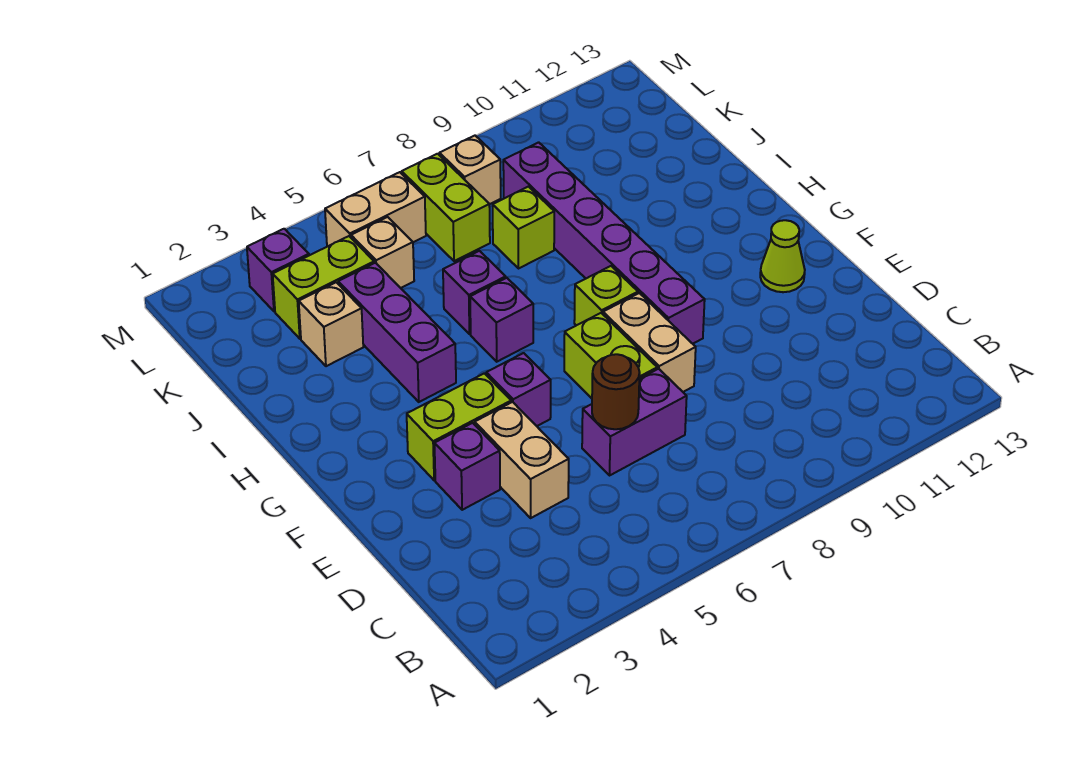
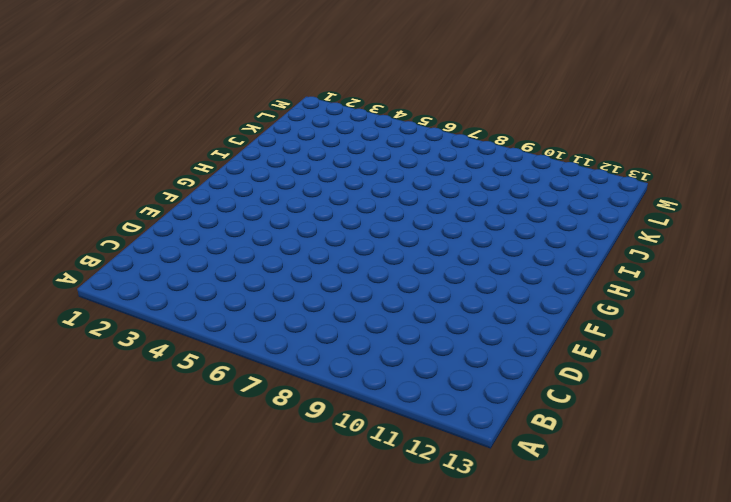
none -> tan 1x2 brick [475,402,569,518]
none -> purple 1x2 brick [582,369,687,475]
none -> purple 1x1 brick [434,423,500,510]

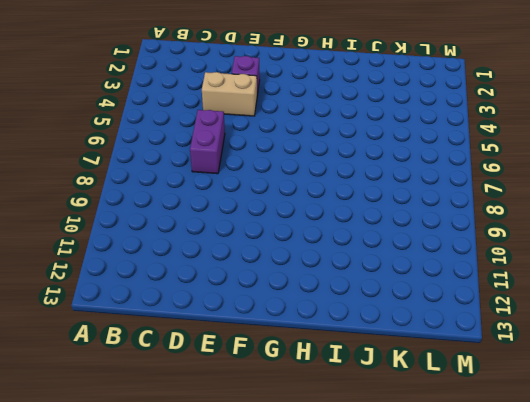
none -> lime 1x2 brick [564,313,657,398]
none -> tan 1x2 brick [603,293,696,392]
none -> lime 1x2 brick [407,373,511,480]

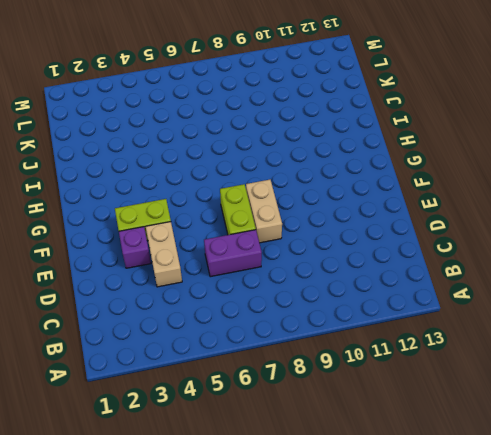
none -> purple 1x1 brick [486,353,551,426]
none -> purple 1x6 brick [503,142,705,344]
none -> lime 1x1 cone [760,220,805,292]

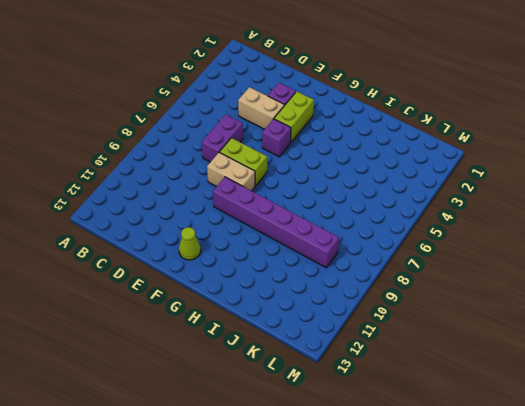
none -> lime 1x1 brick [574,266,638,325]
none -> purple 1x3 brick [338,263,456,402]
none -> purple 1x1 brick [470,278,533,362]

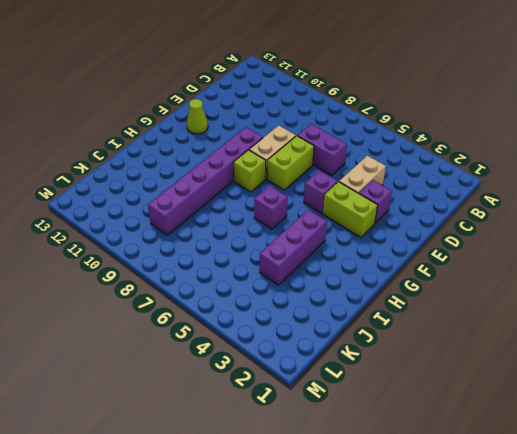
none -> purple 1x1 brick [443,251,506,334]
none -> tan 1x1 brick [299,282,363,366]
none -> lime 1x1 brick [493,187,554,269]

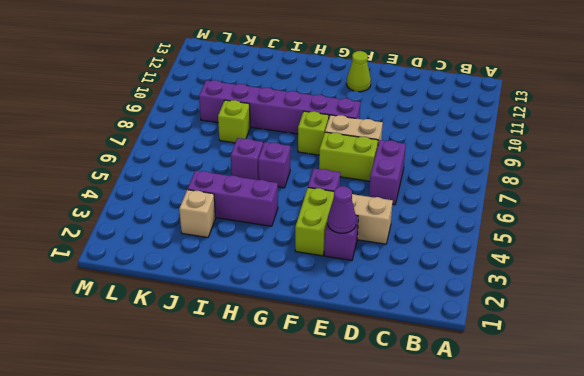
purple 1x1 cone [328,186,356,233] -> none
none -> lime 1x2 brick [273,236,374,339]
none -> tan 1x1 brick [351,217,414,288]
none -> lime 1x2 brick [401,154,490,261]

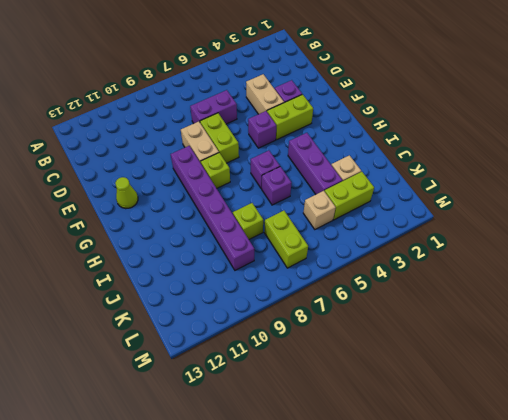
none -> purple 1x1 brick [247,229,309,311]
none -> tan 1x2 brick [325,172,426,247]
none -> tan 1x1 brick [439,136,501,204]

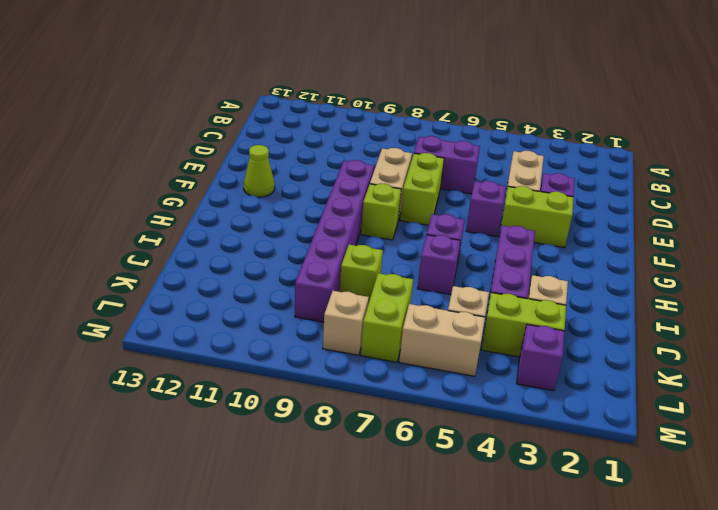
none -> brown 1x1 round brick [592,354,640,429]

